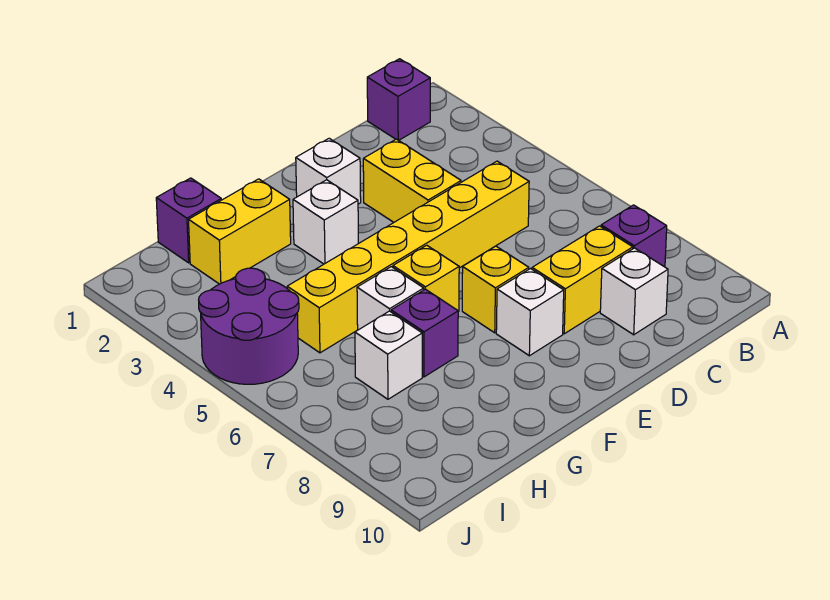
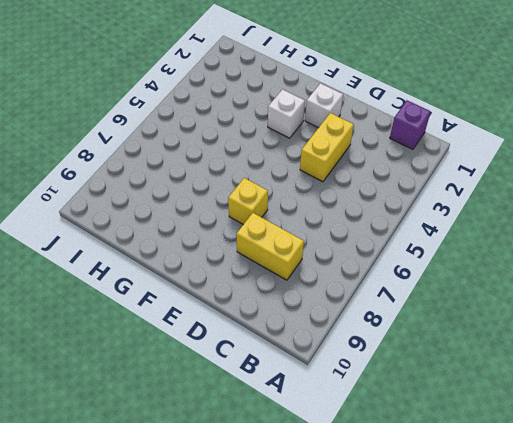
none -> purple 1x1 brick [601,205,667,267]
none -> yellow 1x6 brick [287,161,529,353]
none -> white 1x1 brick [600,248,668,335]

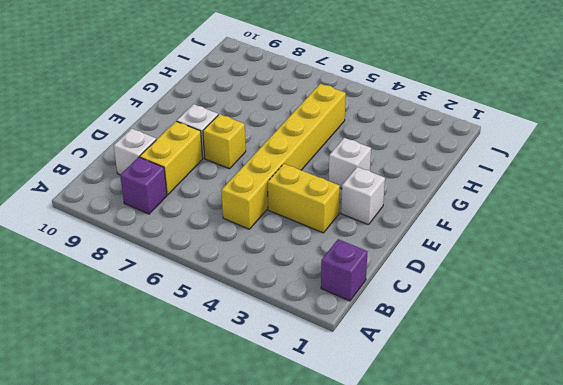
none -> yellow 1x1 brick [393,245,459,312]
none -> yellow 1x2 brick [189,179,291,284]
none -> white 1x1 brick [357,267,424,330]

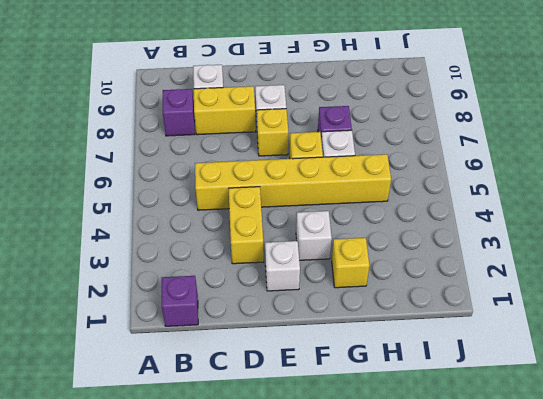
yellow 1x1 brick [332,238,370,288] -> yellow 1x2 brick [189,179,291,284]
none -> purple 1x1 brick [156,178,221,263]
none -> white 1x1 brick [355,311,422,399]
none -> purple 2x2 round brick [199,268,299,384]

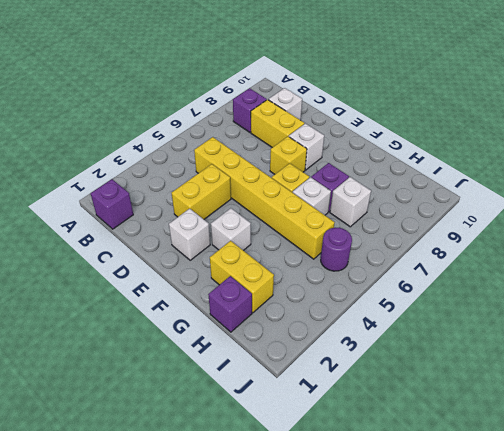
purple 1x1 round brick [321,228,352,271] -> purple 2x2 round brick [199,268,299,384]

